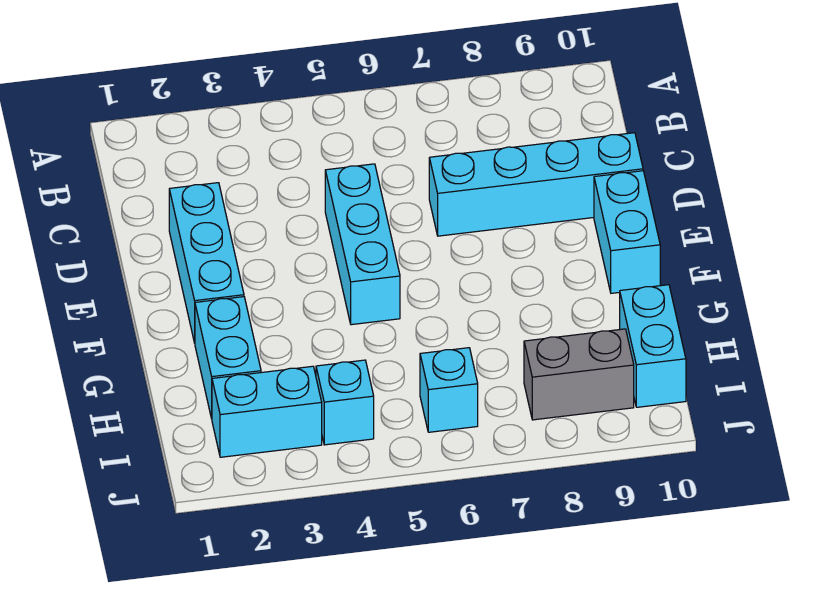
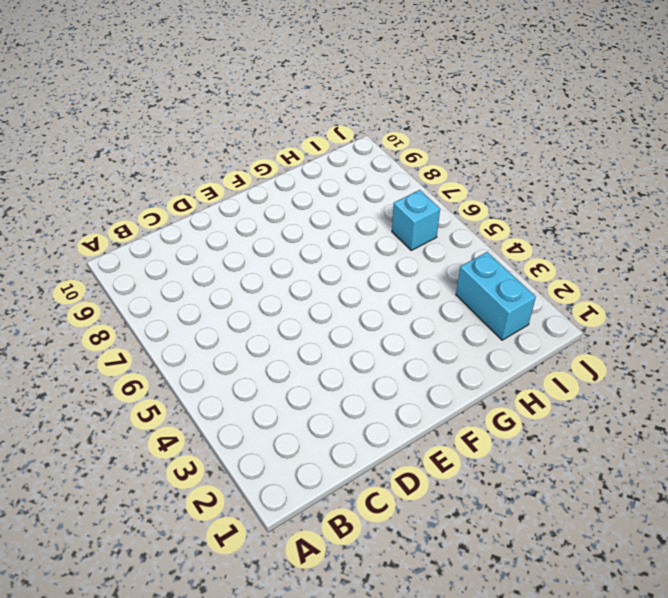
none -> cyan 1x3 brick [169,183,244,343]
none -> cyan 1x3 brick [325,164,400,325]

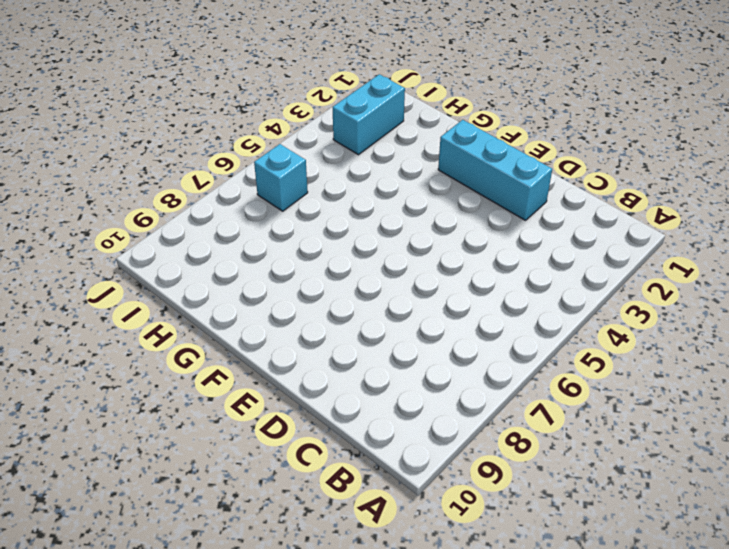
none -> cyan 1x3 brick [325,164,400,325]
none -> cyan 1x4 brick [429,133,643,236]

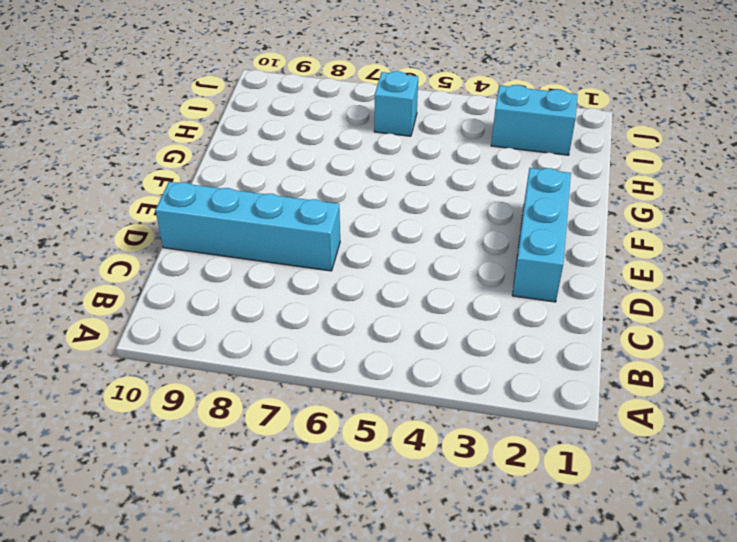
none -> cyan 1x3 brick [325,164,400,325]
none -> cyan 1x2 brick [594,171,660,293]

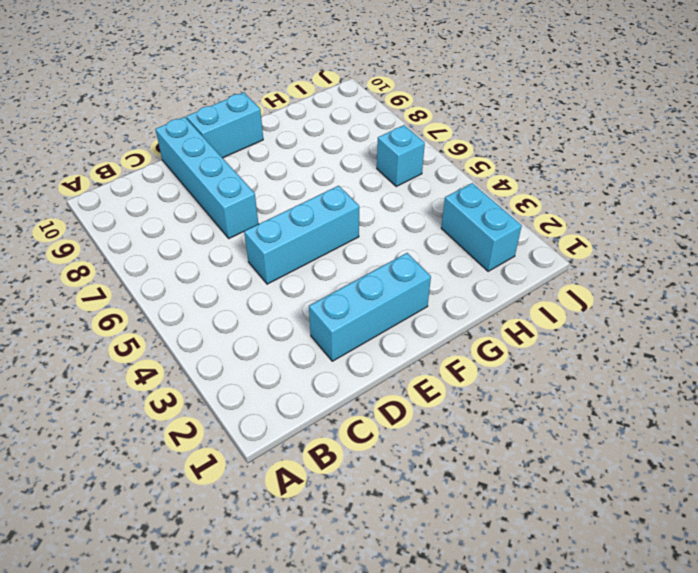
none -> cyan 1x2 brick [195,297,261,419]
none -> cyan 1x2 brick [620,285,686,407]

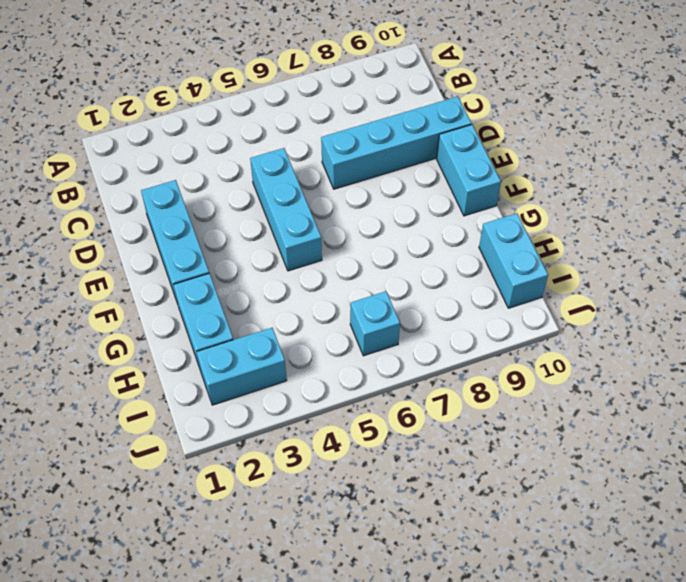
none -> cyan 1x1 brick [316,360,374,445]
none -> grey 1x2 brick [524,329,634,420]

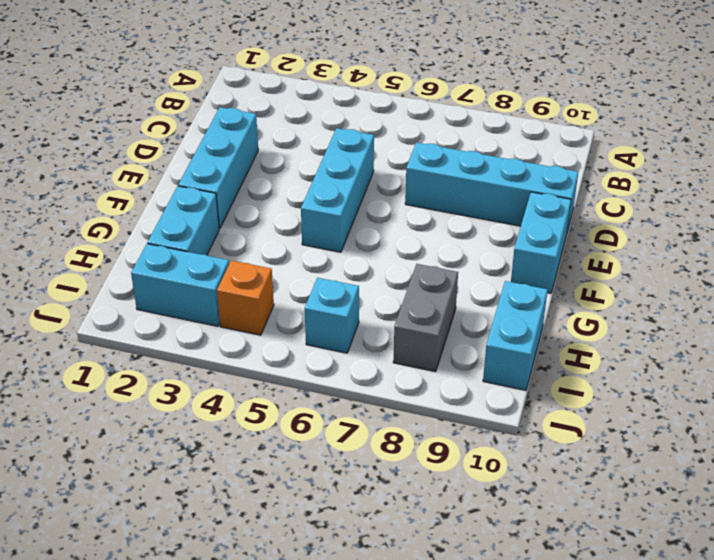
grey 1x2 brick [393,264,458,372] -> grey 1x2 brick turned to [524,329,634,420]
orange 1x1 brick [217,261,274,335] -> cyan 1x1 brick [316,360,374,445]

